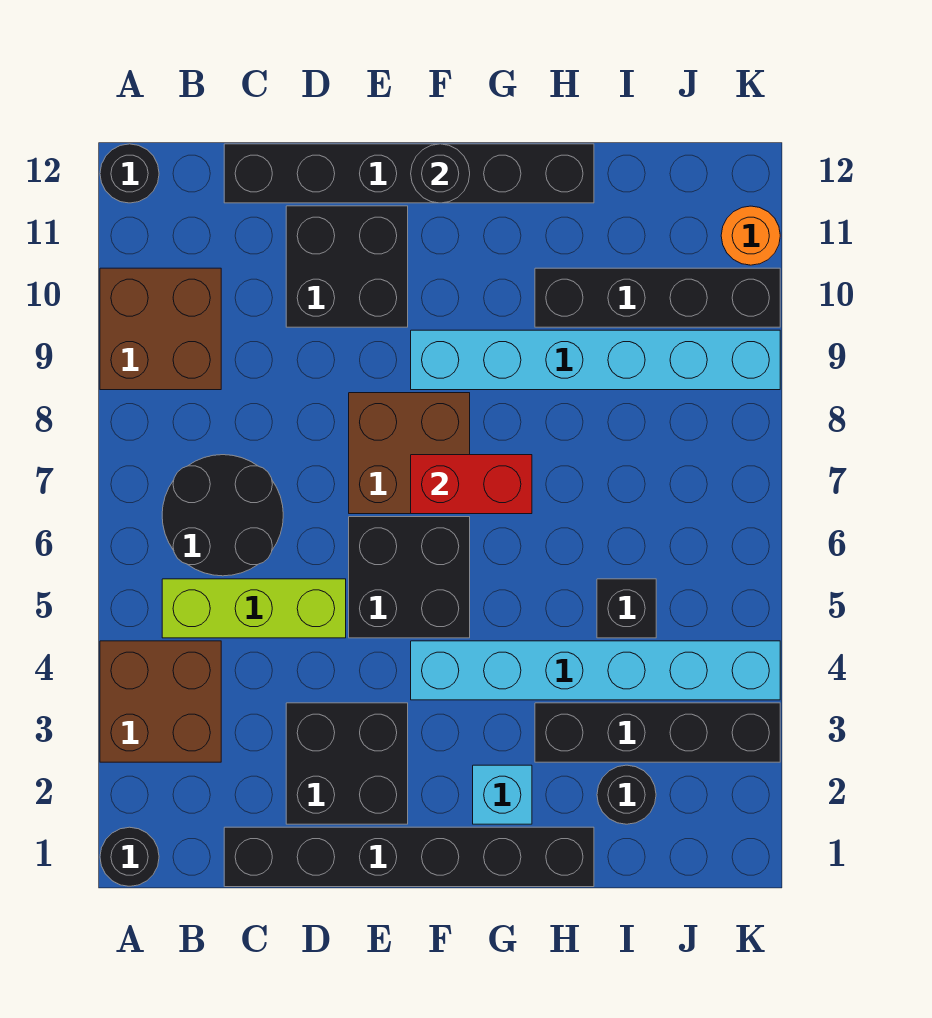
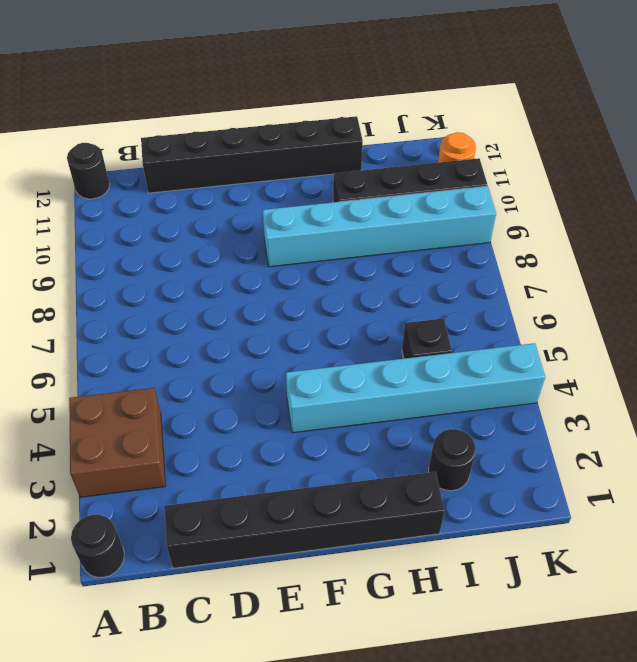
none -> brown 2x2 brick [100,268,221,390]
none -> lime 1x3 brick [162,579,346,638]
none -> black 2x2 round brick [162,455,283,576]

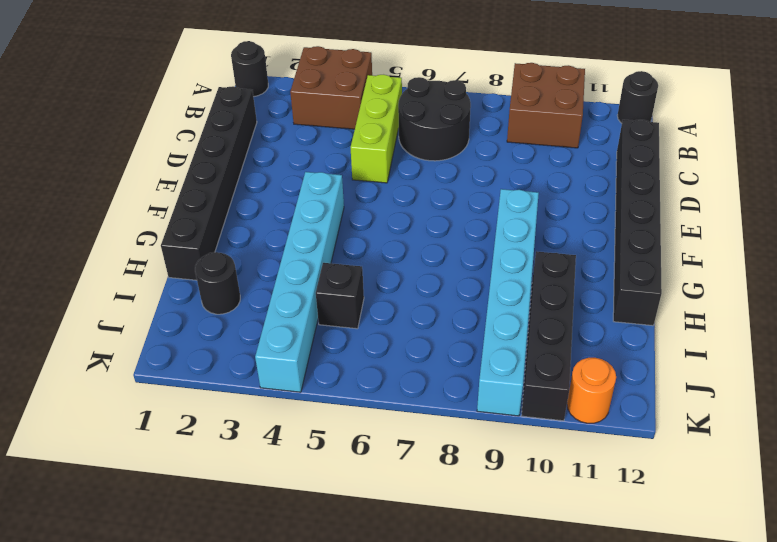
none -> black 2x2 brick [286,703,408,824]
none -> black 2x2 brick [286,206,408,327]
none -> black 2x2 brick [349,517,470,638]

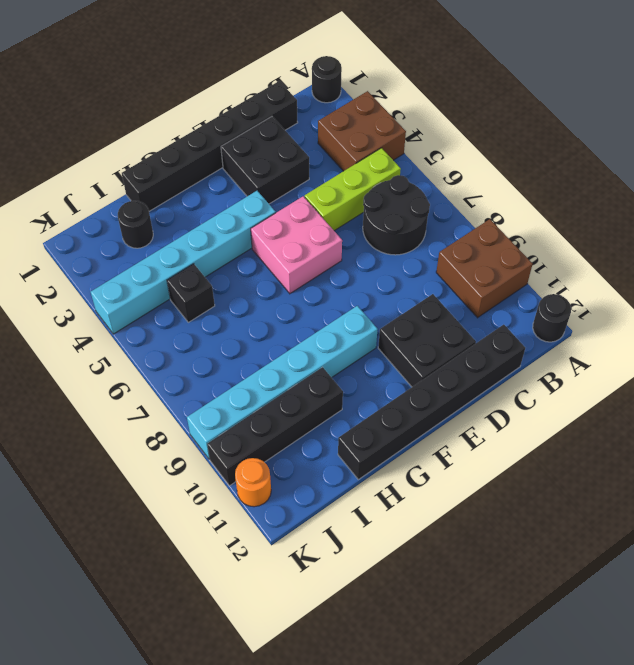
pink 2x2 brick [251,196,342,293] -> black 2x2 brick [349,517,470,638]
none -> brown 2x2 brick [349,393,470,514]
none -> cyan 1x1 brick [473,765,532,824]
none -> black 1x4 brick [535,703,780,762]

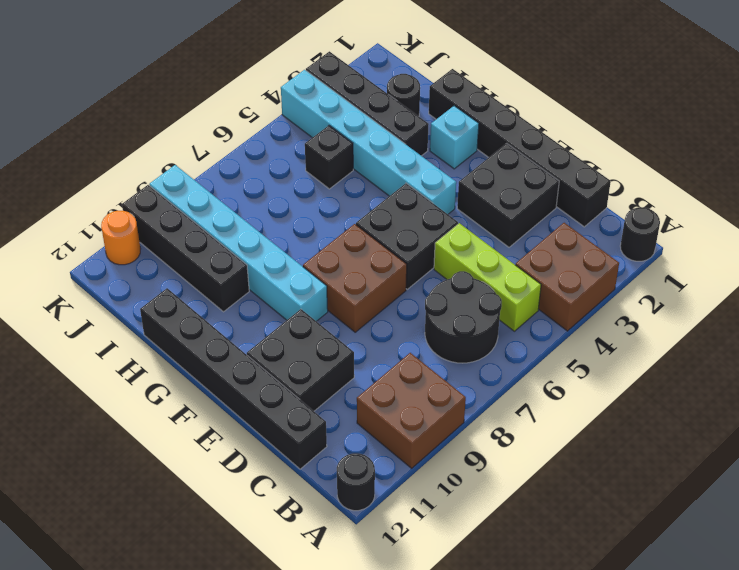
none -> red 1x2 brick [411,455,532,514]
none -> black 1x1 round brick [411,144,470,203]

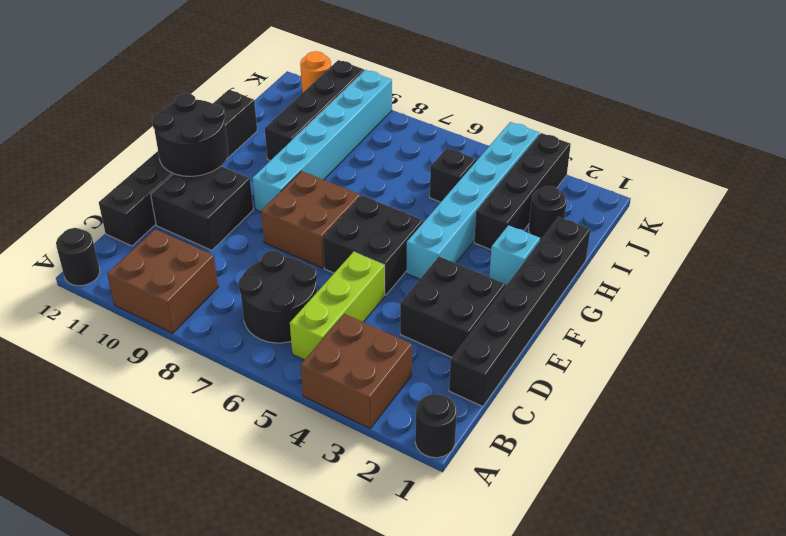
black 2x2 round brick [152,93,228,176] -> black 1x1 round brick [411,144,470,203]
none -> red 1x2 brick [411,455,532,514]

